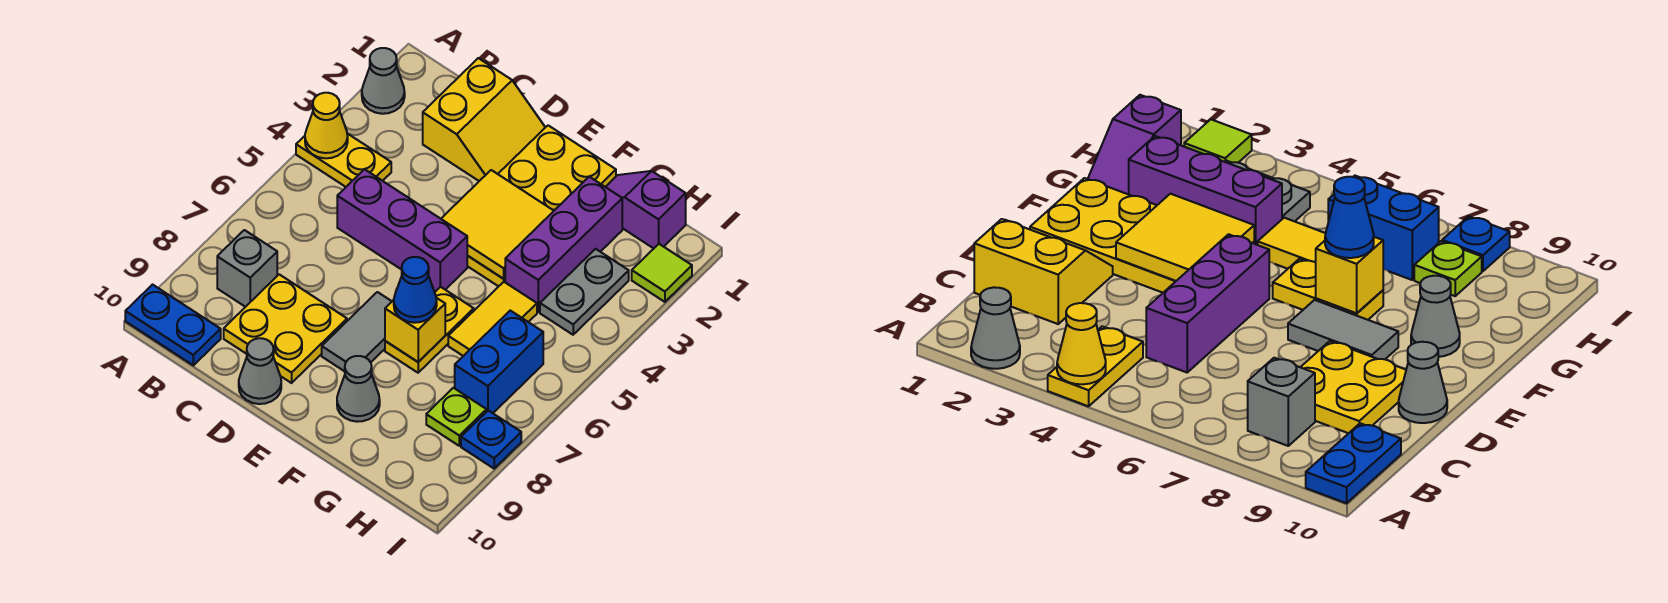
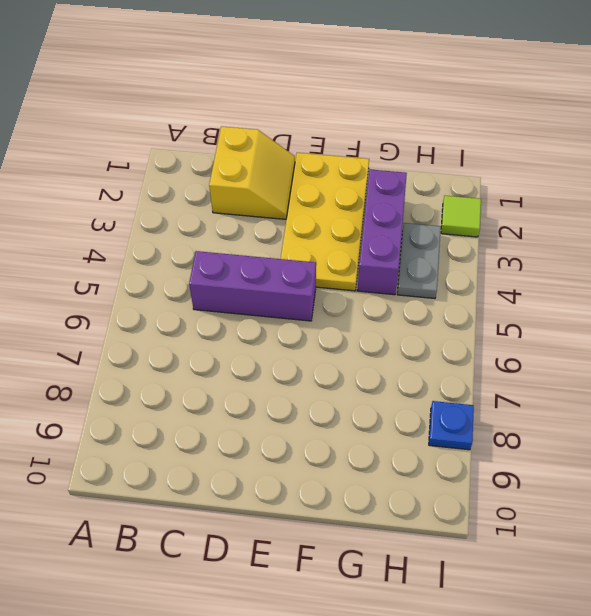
none -> grey 1x1 cone [362,48,405,114]
none -> yellow 1x2 plate [296,134,391,187]
none -> blue 1x2 plate [125,285,221,365]

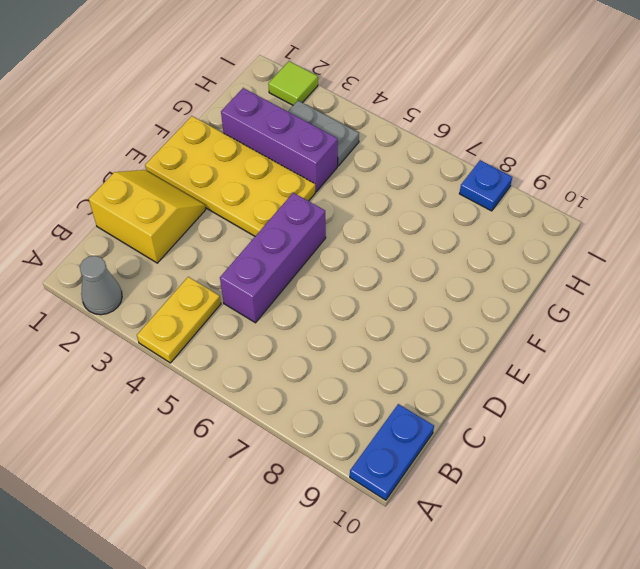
none -> grey 1x1 brick [217,230,277,307]
none -> yellow 2x2 plate [224,274,347,383]
none -> grey 1x1 cone [239,338,281,404]

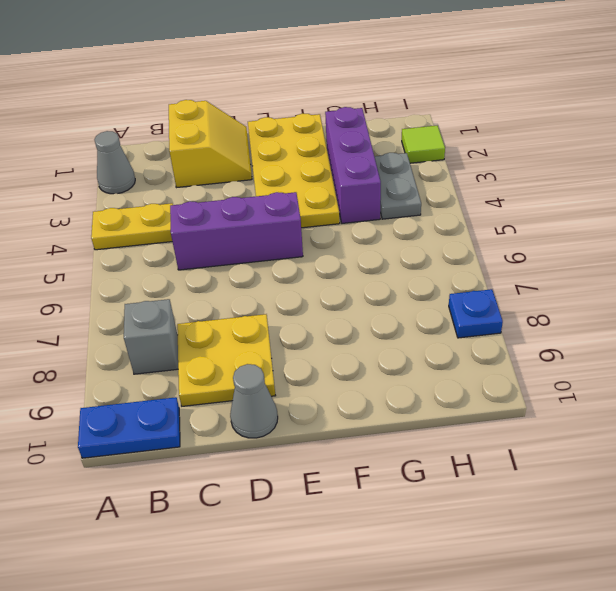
none -> grey 1x2 tile [322,292,392,371]
none -> yellow 1x2 plate [385,287,474,373]
none -> grey 1x1 cone [337,356,380,422]

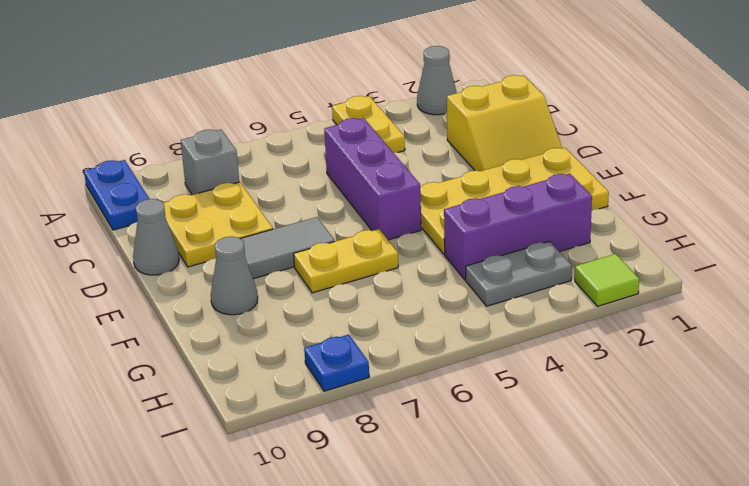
none -> purple 1x2 slope [606,171,686,248]
none -> yellow 1x2 tile [448,282,537,356]
none -> blue 1x2 brick [455,311,543,413]

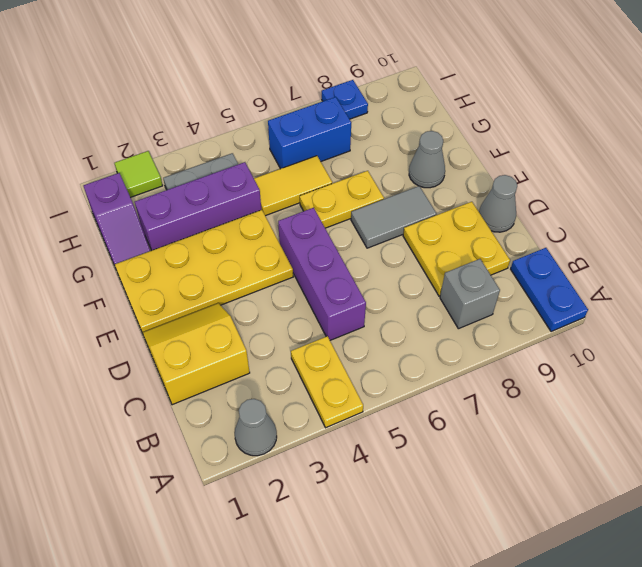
none -> lime 1x1 plate [426,388,486,446]
none -> yellow 1x1 cone [305,93,348,158]
none -> yellow 2x2 tile [441,170,554,279]

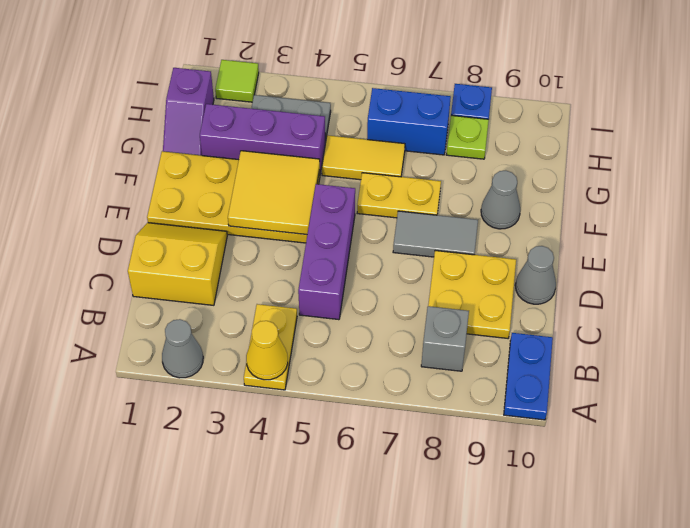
none -> yellow 1x1 brick [385,298,445,362]
none -> blue 1x1 cone [394,257,437,323]

